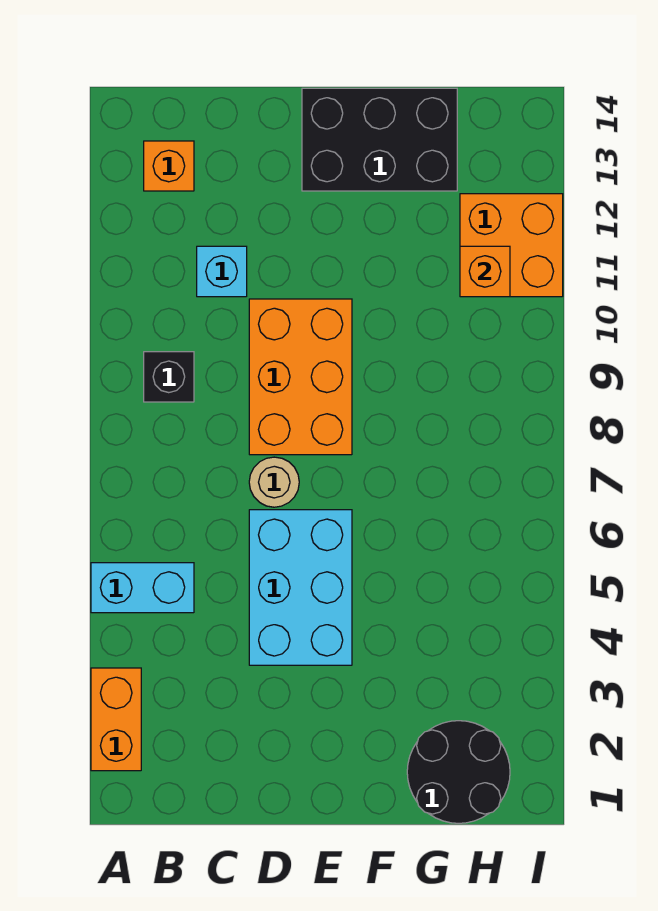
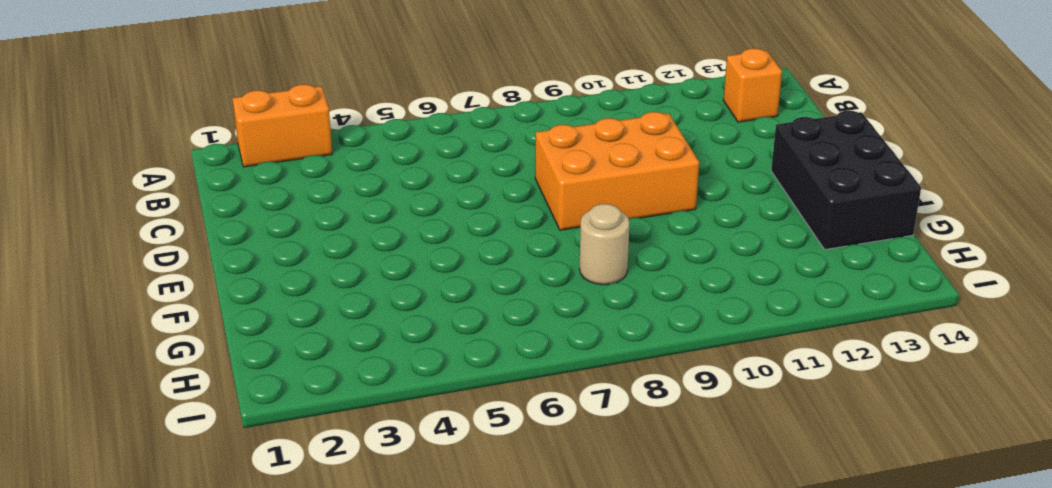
tan 1x1 round brick [580,204,629,285] -> tan 1x1 round brick moved to [249,457,299,507]
none -> cyan 1x2 brick [91,563,194,613]
none -> black 1x1 brick [144,352,194,402]
none -> cyan 1x1 brick [197,246,247,297]

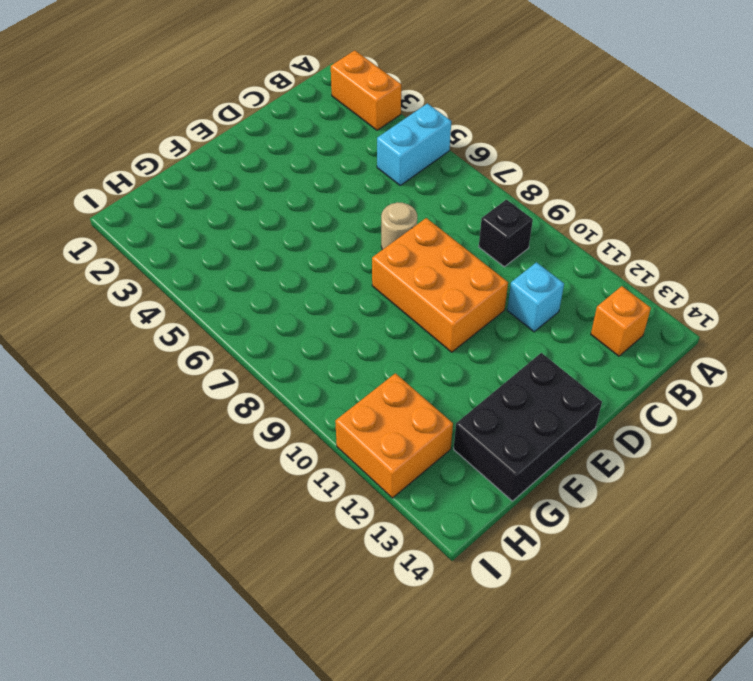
none -> cyan 2x3 brick [249,510,352,665]
none -> black 2x2 round brick [407,721,510,823]
none -> orange 1x1 brick [460,246,510,297]

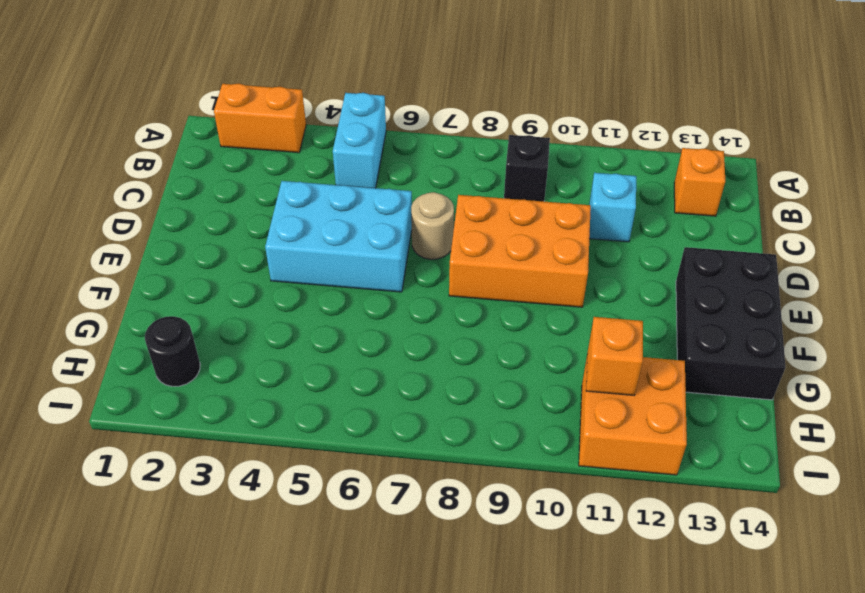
black 1x1 round brick [145,316,200,386] -> black 2x2 round brick [407,721,510,823]

